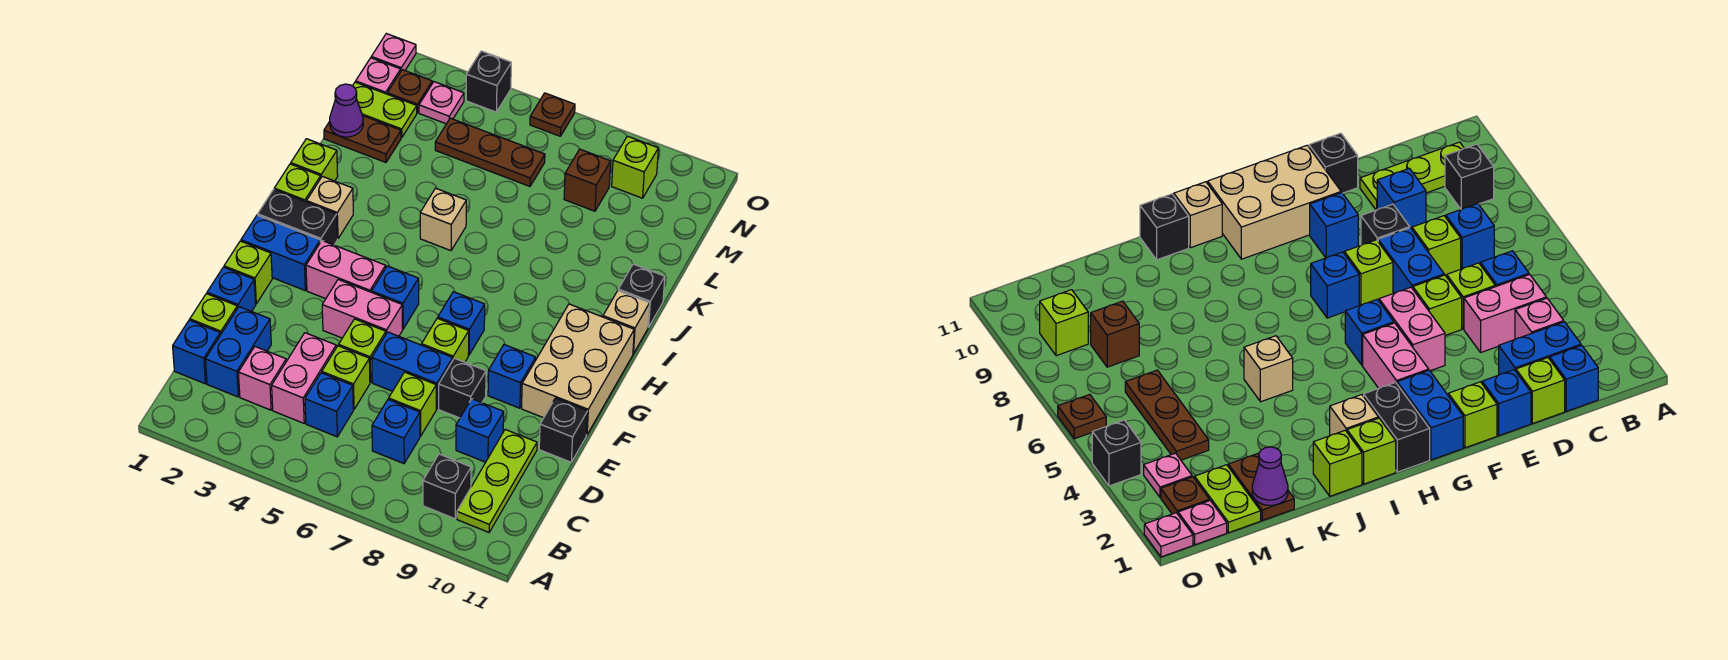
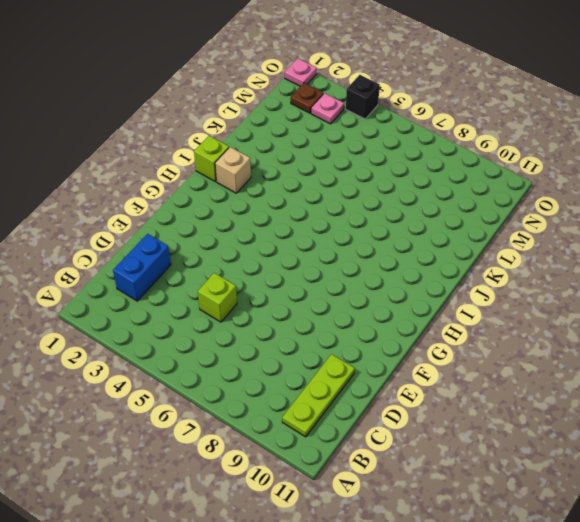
none -> black 1x1 brick [423,454,471,519]
none -> blue 1x1 brick [173,320,220,384]
none -> pink 1x1 brick [238,347,286,410]
none -> pink 1x2 brick [272,333,336,423]

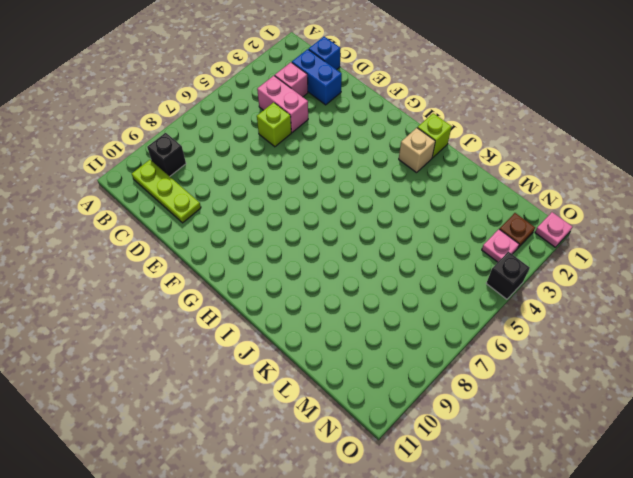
none -> blue 1x1 brick [305,373,353,437]
none -> blue 1x1 brick [372,399,420,464]
none -> lime 1x1 brick [190,294,237,335]
none -> lime 1x1 brick [389,372,436,436]

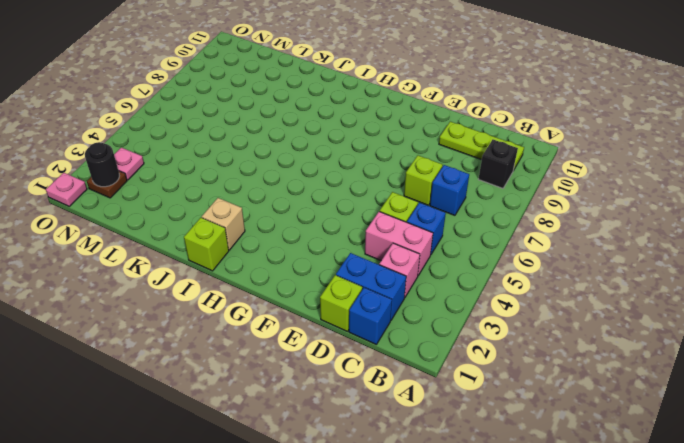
black 1x1 round brick [85,142,119,187] -> none
none -> blue 1x1 brick [456,399,504,462]
none -> blue 1x1 brick [207,267,256,311]
none -> lime 1x1 brick [339,319,386,382]
none -> blue 1x2 brick [372,332,453,409]

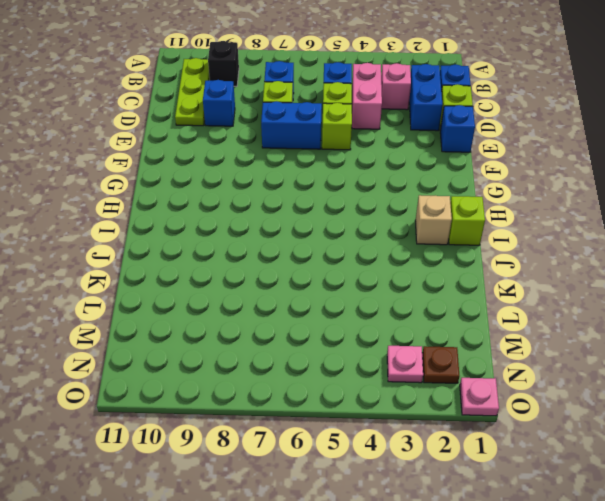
none -> black 1x1 brick [439,358,486,418]
none -> black 1x1 brick [539,398,588,462]
none -> lime 1x1 brick [224,241,272,304]
none -> pink 1x2 brick [322,280,403,338]

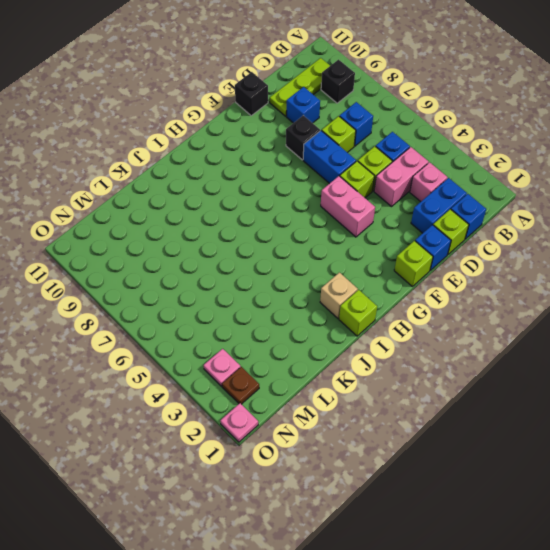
none -> lime 1x1 brick [422,318,469,362]
none -> blue 1x1 brick [488,345,536,408]
none -> tan 2x3 brick [522,304,634,434]
none -> blue 1x2 brick [241,215,320,290]

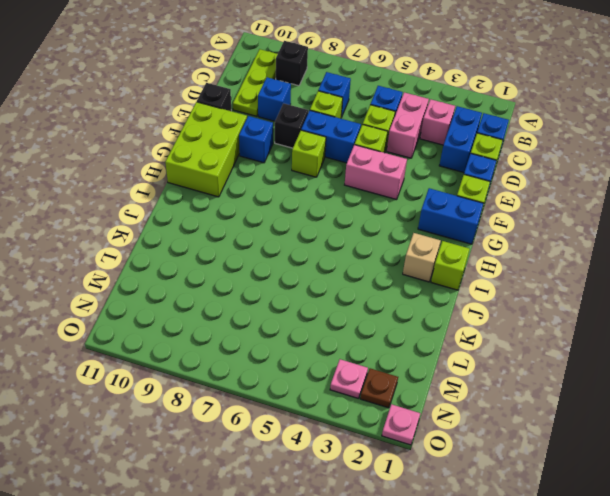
lime 2x3 brick [165,102,247,197] -> tan 2x3 brick [522,304,634,434]
none -> pink 1x2 brick [306,241,386,299]
none -> blue 1x1 brick [372,266,419,329]
none -> blue 1x1 brick [438,292,485,355]
none -> black 1x2 brick [258,190,337,245]

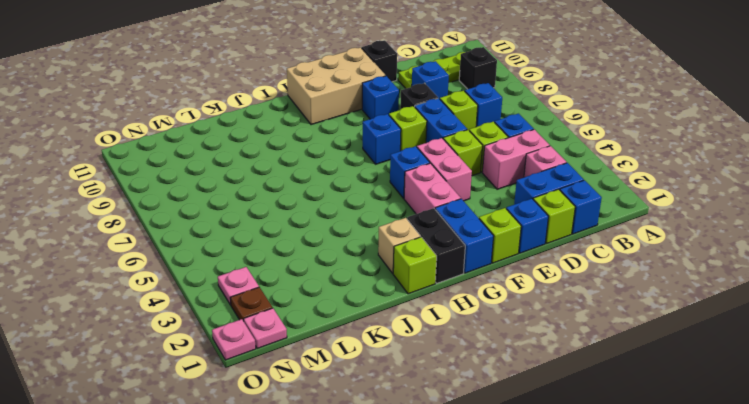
none -> tan 1x1 brick [603,291,650,354]
none -> lime 1x1 brick [291,139,338,181]
none -> tan 1x1 brick [420,188,466,251]
none -> black 1x1 brick [618,264,665,327]

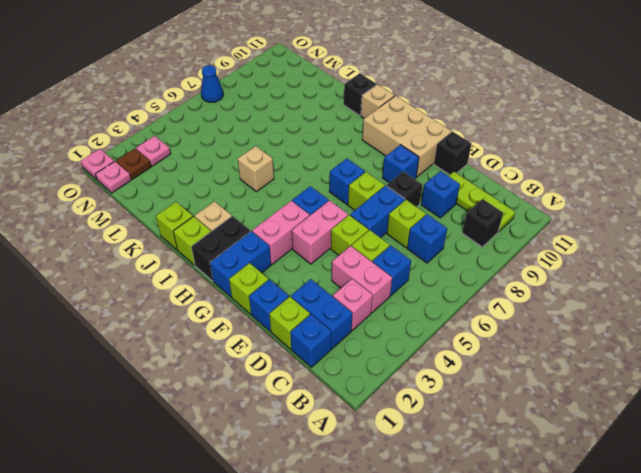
blue 1x1 cone [201,65,223,102] -> none
none -> brown 1x2 plate [324,116,401,162]
none -> lime 1x2 plate [353,82,417,138]
none -> brown 1x3 plate [435,118,545,186]
none -> brown 1x1 brick [564,149,611,211]

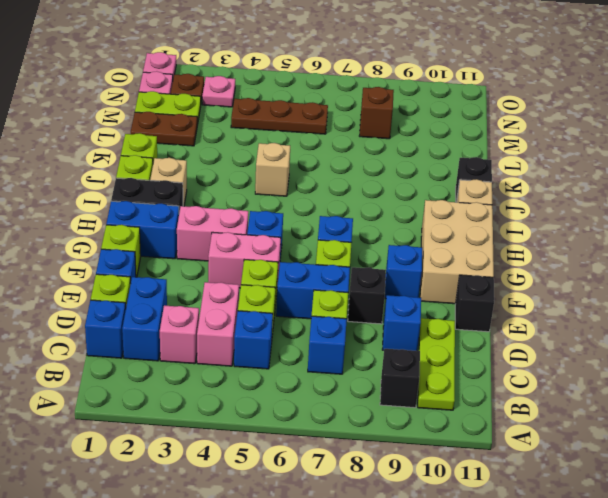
none -> lime 1x1 brick [612,136,658,198]
none -> black 1x1 brick [466,51,511,112]
none -> brown 1x1 plate [530,93,575,136]
none -> purple 1x1 cone [330,84,363,137]

